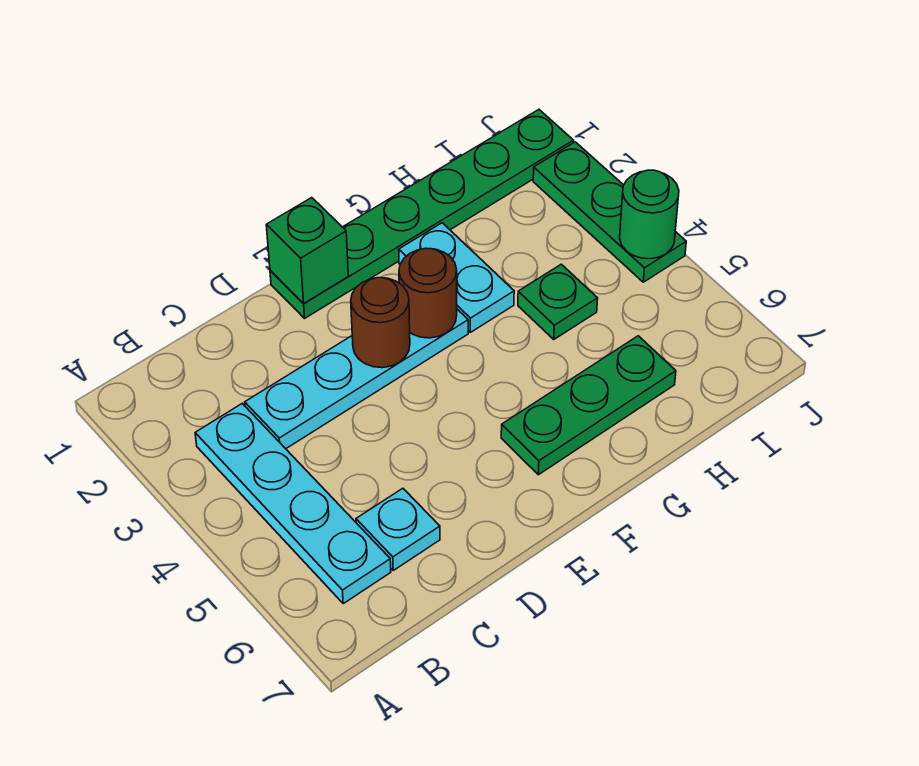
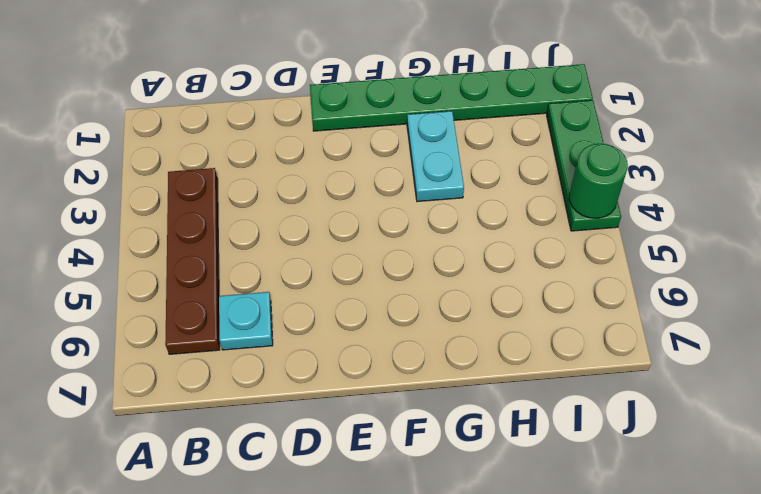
brown 1x4 plate [165,168,220,354] -> cyan 1x4 plate [195,404,391,603]
none -> cyan 1x4 plate [245,309,468,449]
none -> green 1x3 plate [501,336,676,475]
none -> green 1x1 plate [518,264,598,339]

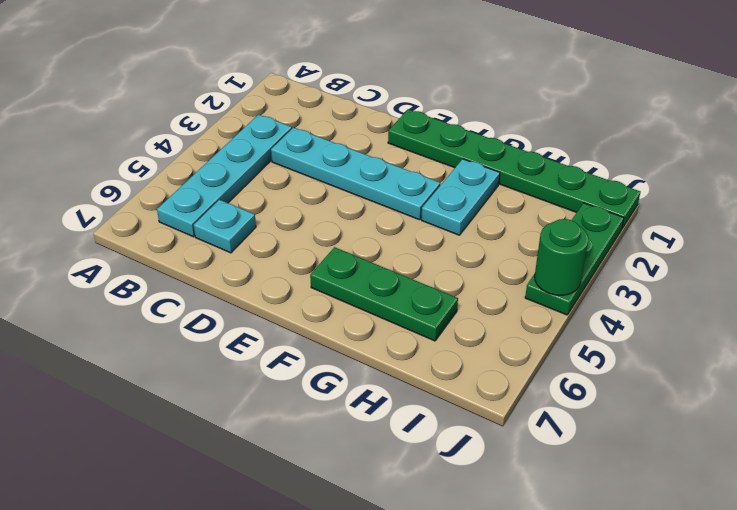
none -> green 1x1 plate [518,264,598,339]
none -> green 1x1 brick [266,198,348,304]
none -> brown 1x1 round brick [351,278,410,368]

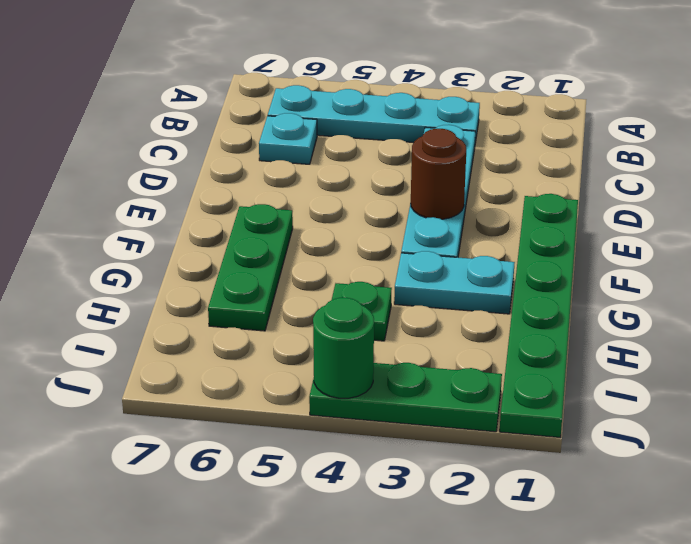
none -> green 1x1 brick [266,198,348,304]
none -> brown 1x1 round brick [399,248,457,338]

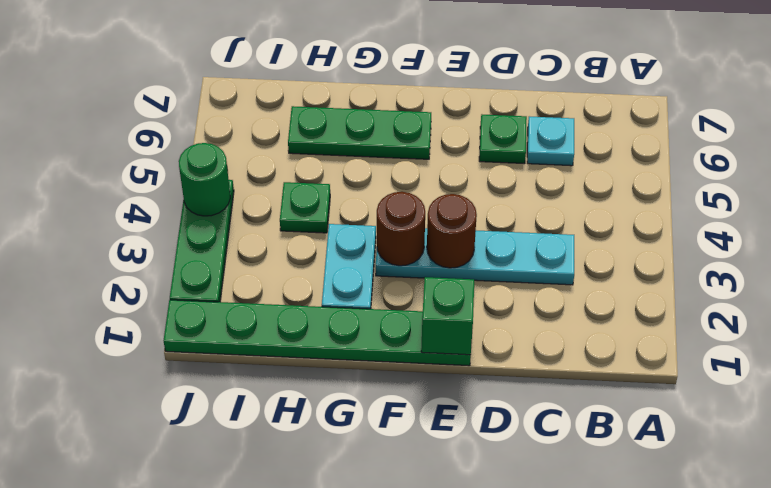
green 1x1 plate [479,115,527,164] -> none
none -> cyan 1x4 plate [195,404,391,603]

